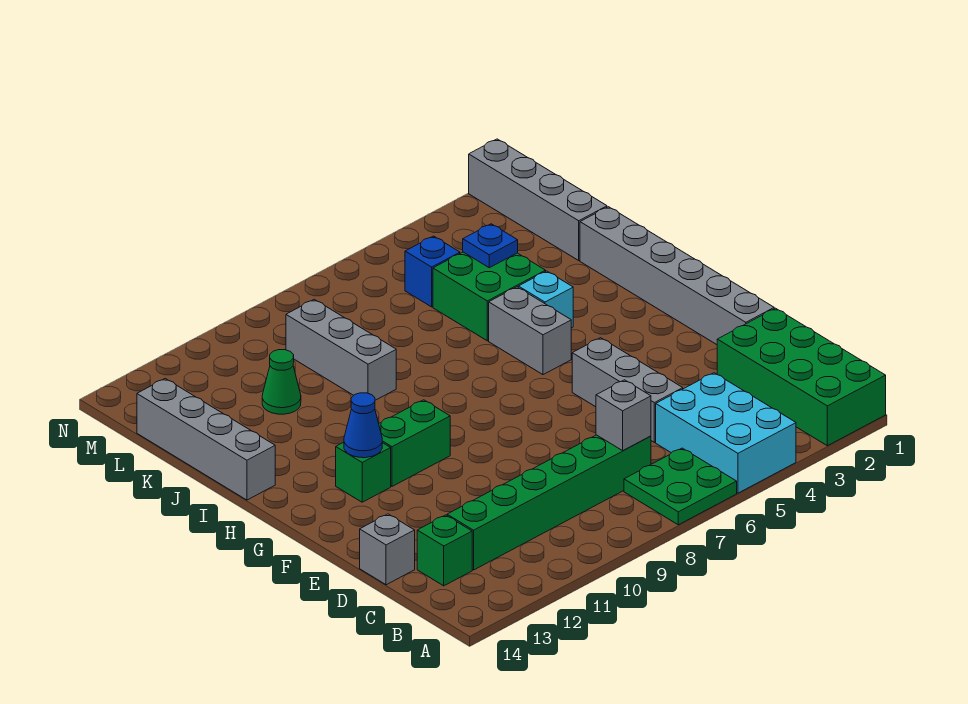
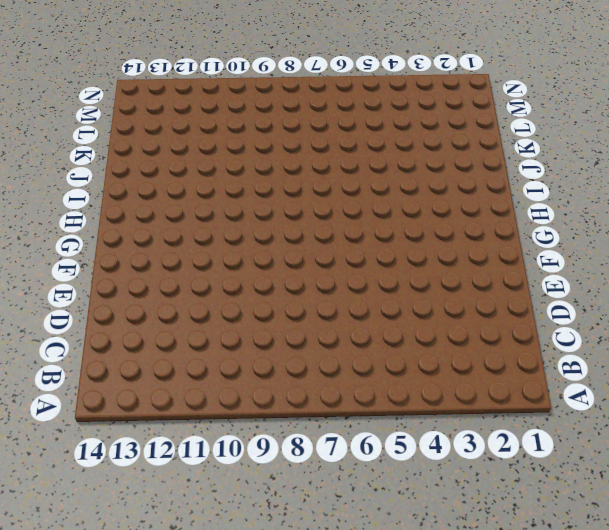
none -> green 2x4 brick [717,308,886,446]
none -> cyan 2x3 brick [656,373,796,493]
none -> green 2x2 plate [624,448,737,525]

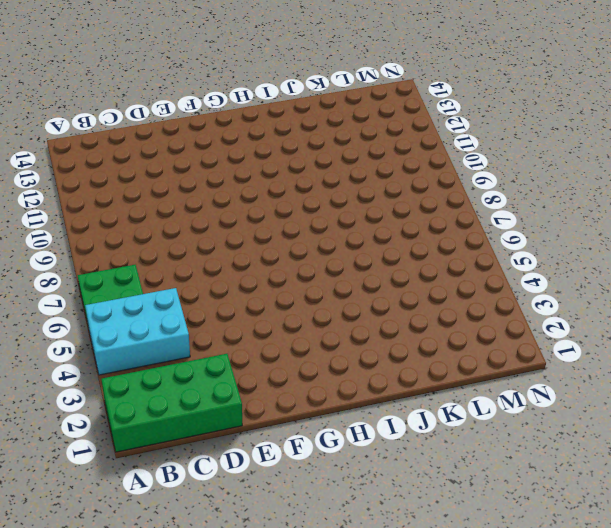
none -> green 1x6 brick [447,435,651,570]
none -> green 1x1 brick [417,515,472,586]
none -> grey 1x3 brick [572,338,683,442]

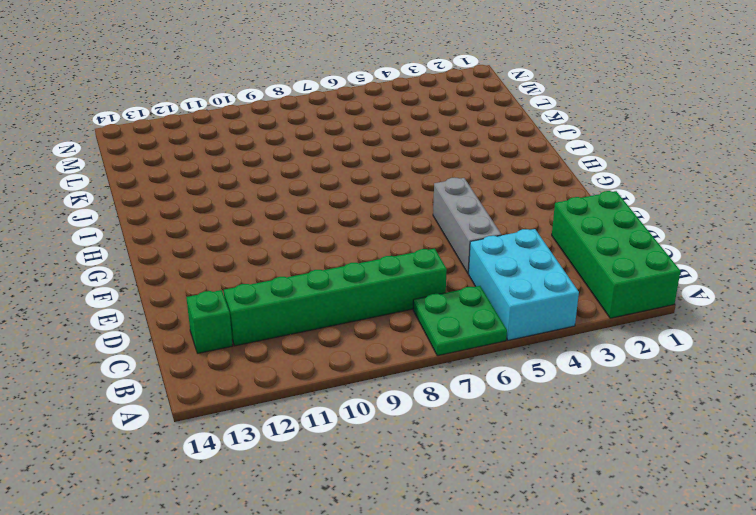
none -> grey 1x1 brick [360,514,415,585]
none -> grey 1x6 brick [580,207,774,345]
none -> green 1x2 brick [379,400,450,486]

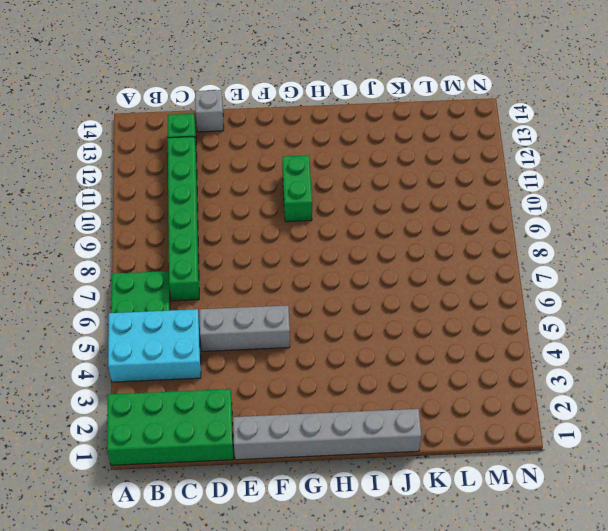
none -> green 1x1 brick [336,442,391,502]
none -> grey 1x2 brick [489,287,571,375]
none -> cyan 1x1 brick [518,271,573,328]

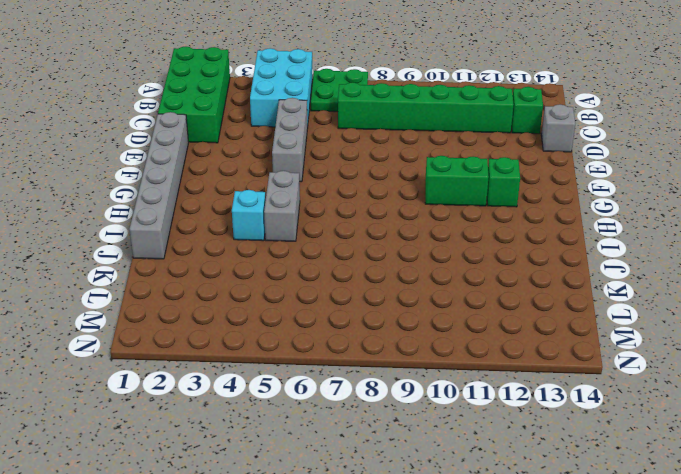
none -> grey 1x4 brick [137,379,275,500]
none -> green 2x2 brick [433,252,546,341]
none -> grey 1x3 brick [286,299,396,400]

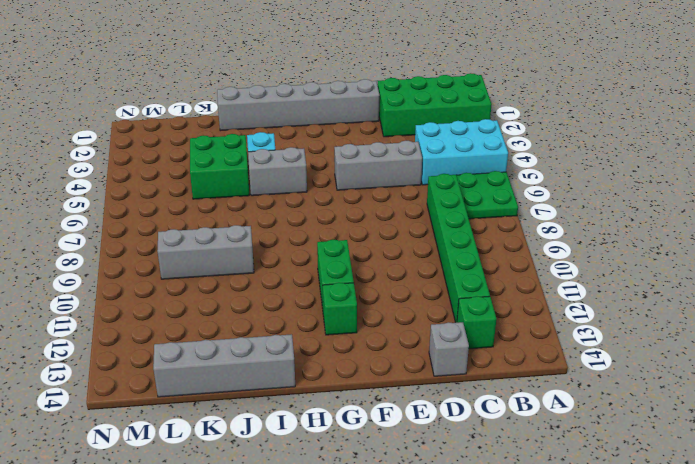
none -> grey 1x4 brick [469,139,607,260]
none -> green 1x1 cone [262,350,301,414]
none -> blue 1x1 brick [405,236,460,307]

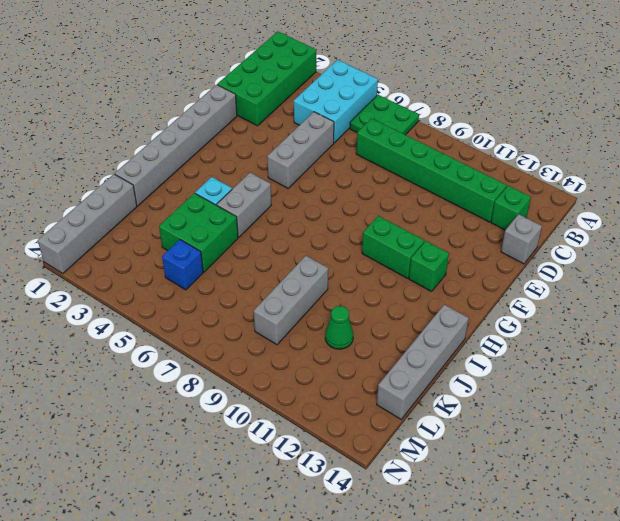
none -> grey 1x1 brick [596,380,651,451]
none -> blue 1x1 cone [344,393,382,458]
none -> blue 1x1 plate [463,224,518,268]

